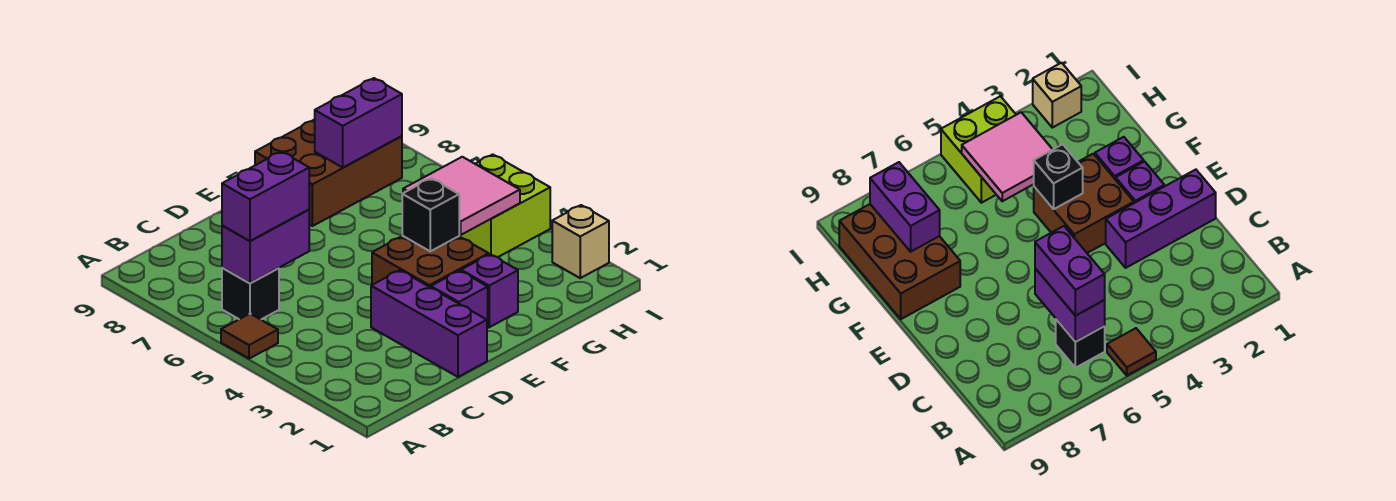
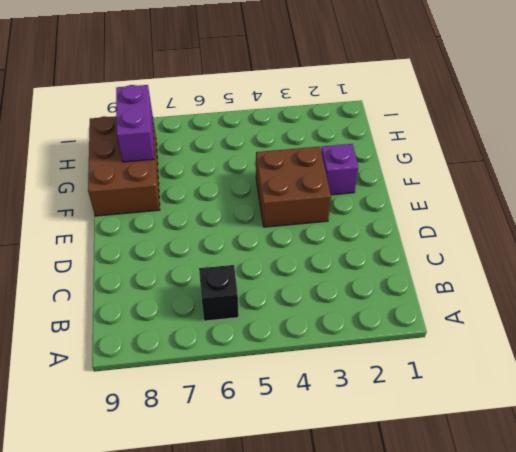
none -> brown 1x1 tile [221,314,278,359]
none -> purple 1x3 brick [371,270,487,377]
none -> purple 1x1 brick [431,271,488,328]

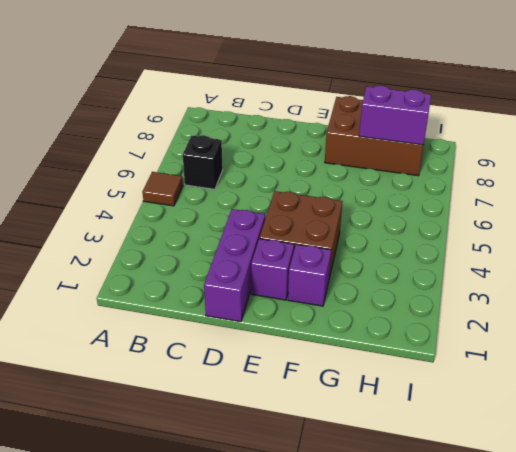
none -> lime 2x2 brick [459,154,550,257]
none -> tan 1x1 brick [552,205,609,278]
none -> purple 1x2 brick [222,210,309,283]

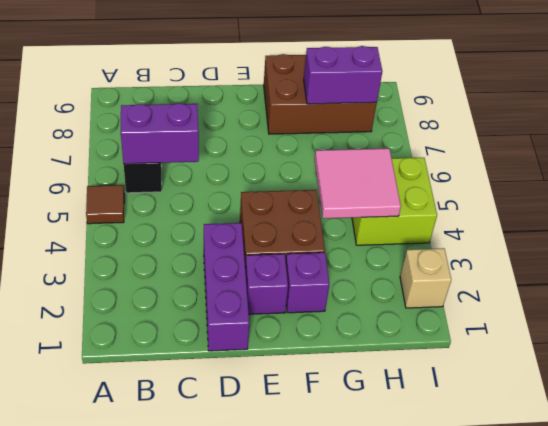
none -> black 1x1 brick [402,178,459,251]
none -> purple 1x2 brick [222,151,309,241]

